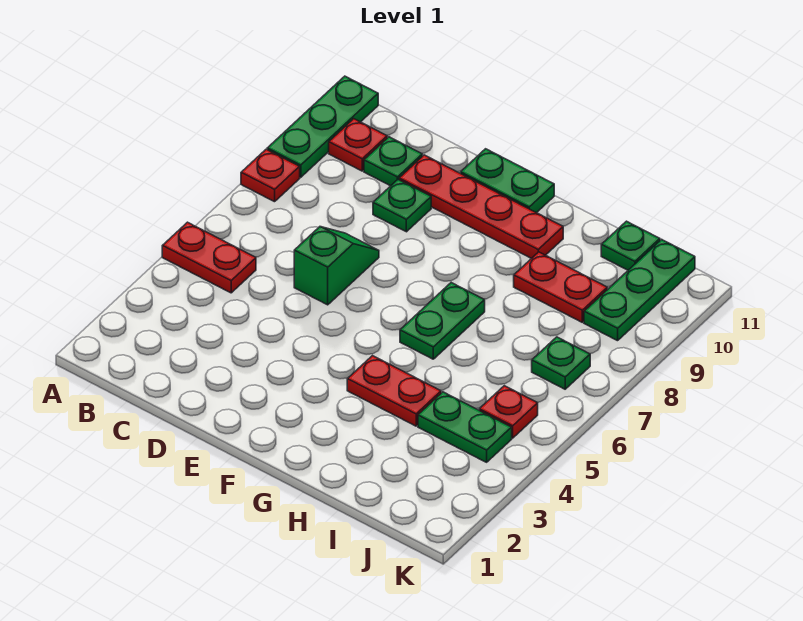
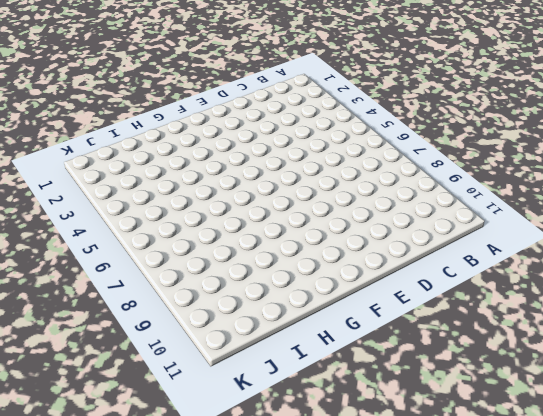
none -> red 1x2 plate [162,222,256,293]
none -> red 1x1 plate [241,149,300,202]
none -> green 1x3 plate [267,76,378,177]

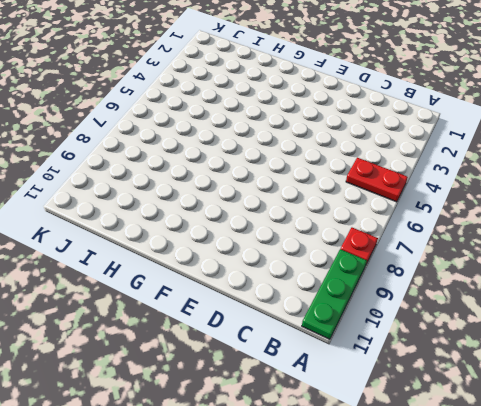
none -> red 1x1 plate [329,119,387,171]
none -> green 1x1 plate [364,137,422,186]
none -> green 1x2 slope [294,227,379,305]

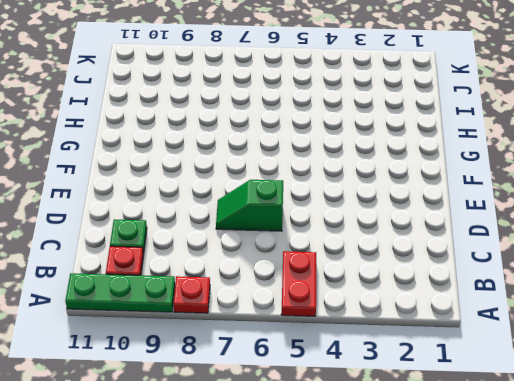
none -> green 1x1 plate [373,180,431,232]
none -> red 1x4 plate [399,155,563,259]
none -> green 1x2 plate [461,149,554,213]

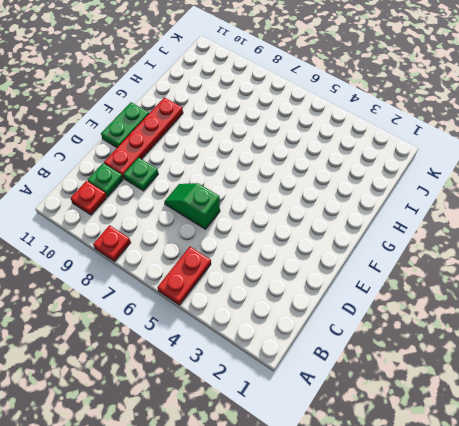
none -> green 1x3 plate [267,76,378,177]
none -> red 1x2 plate [347,356,441,426]
none -> green 1x2 plate [400,283,485,359]

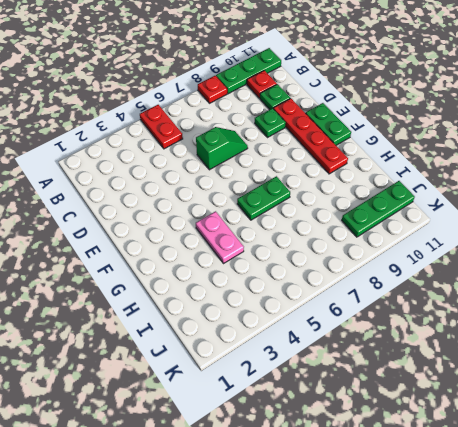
pink 1x2 plate [196,211,244,264] -> red 1x2 plate [347,356,441,426]
none -> red 1x2 plate [514,252,607,322]
none -> green 1x2 plate [418,392,512,462]
none -> green 1x1 plate [601,221,660,270]

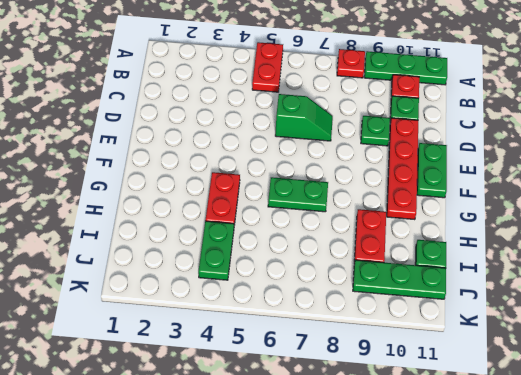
none -> red 1x1 plate [479,386,538,438]
none -> green 1x1 plate [532,337,590,389]

